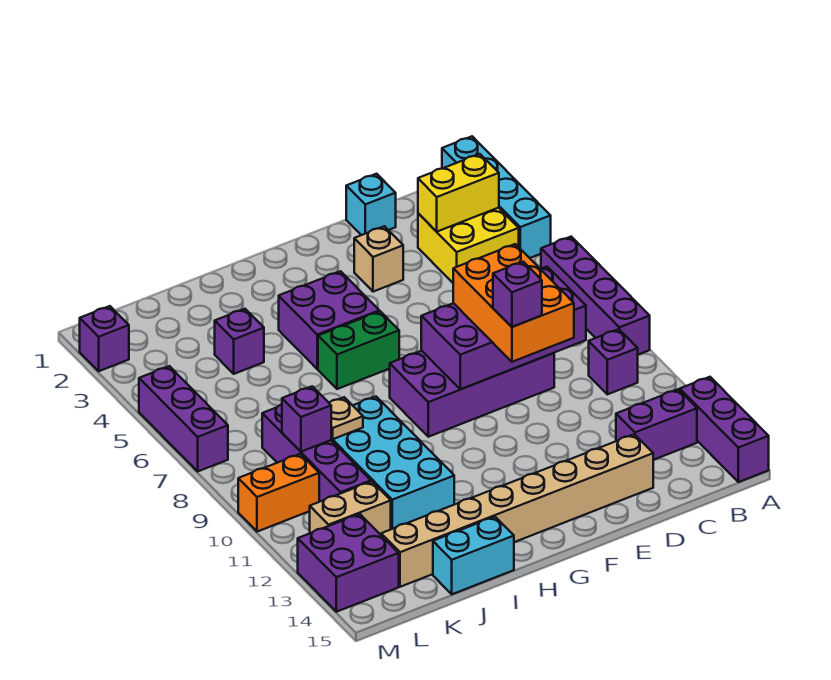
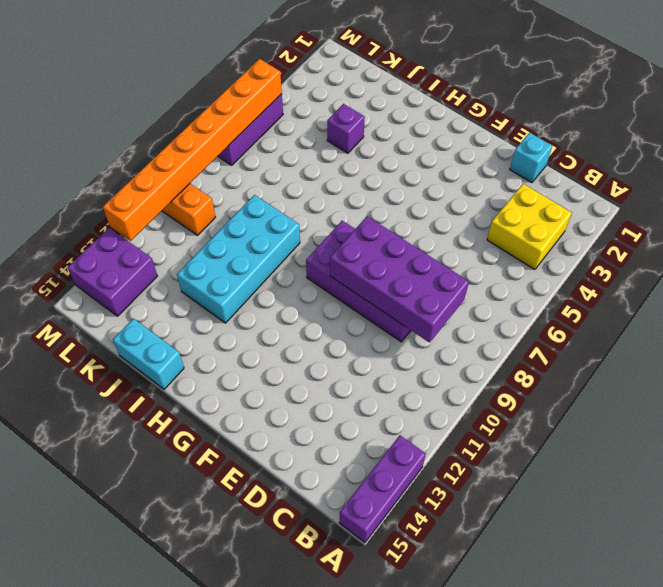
orange 1x8 brick [103,59,282,241] -> none
none -> cyan 1x4 brick [442,136,551,258]
none -> purple 1x4 brick [541,237,650,355]
none -> purple 1x1 brick [589,329,638,394]

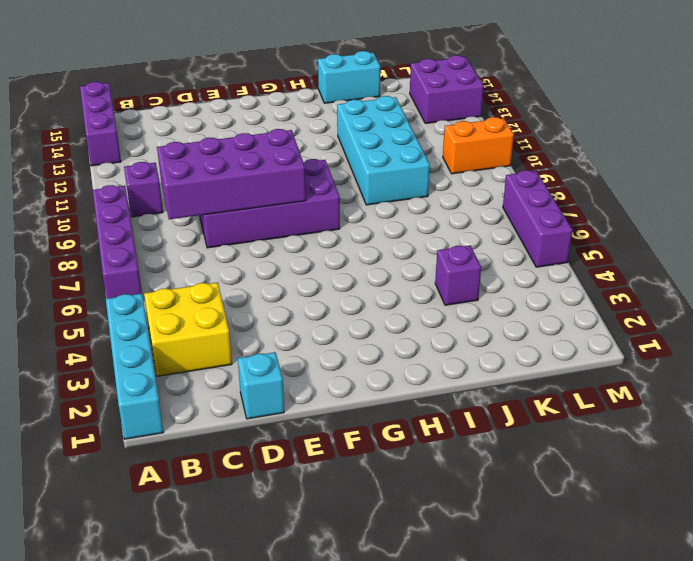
none -> purple 1x2 brick [616,389,697,460]
none -> tan 1x8 brick [381,434,653,587]
none -> tan 1x1 brick [354,226,403,292]

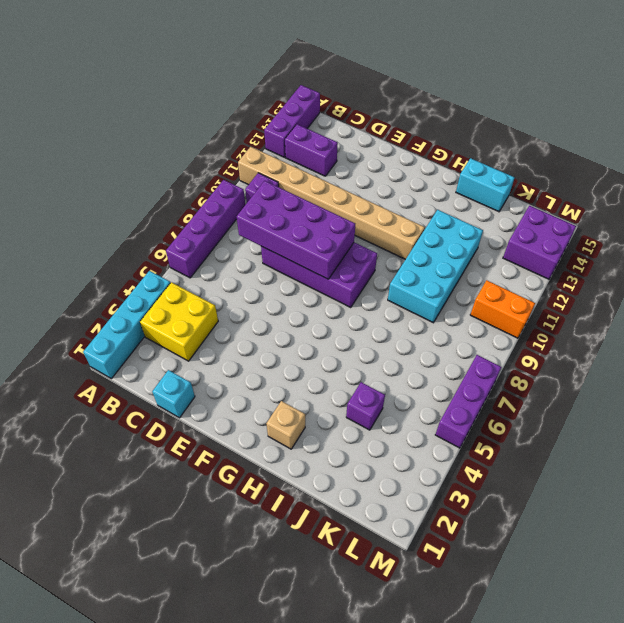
tan 1x8 brick [238,147,425,259] -> tan 1x8 brick moved to [381,434,653,587]
tan 1x1 brick [266,401,305,449] -> tan 1x1 brick moved to [354,226,403,292]
none -> purple 2x2 brick [279,271,379,369]
none -> green 1x2 brick [318,311,399,389]
none -> purple 1x4 brick [262,404,371,502]

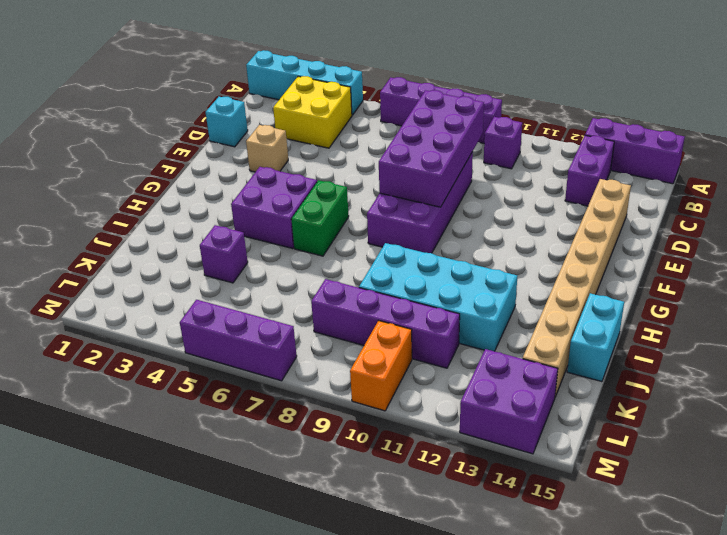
none -> tan 1x2 brick [310,481,391,535]
none -> purple 1x1 brick [80,306,129,371]
none -> yellow 1x2 brick [418,154,499,232]

